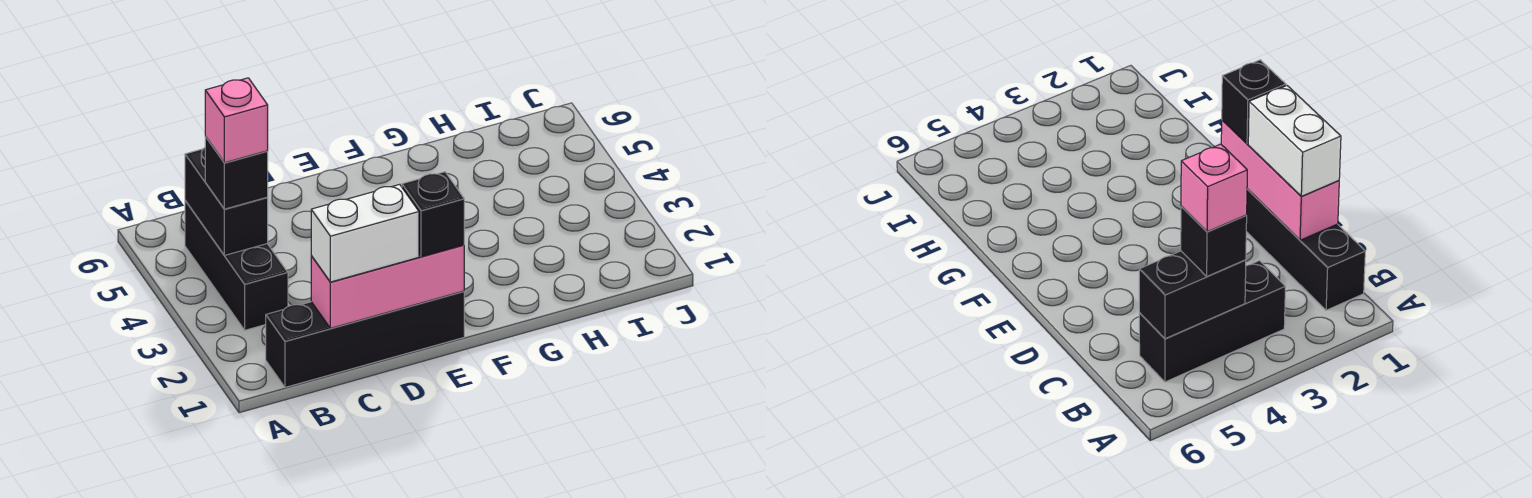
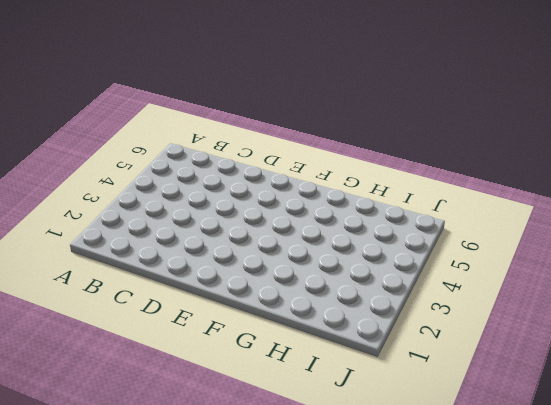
none -> black 1x4 brick [266,291,464,387]
none -> black 1x3 brick [185,201,288,330]

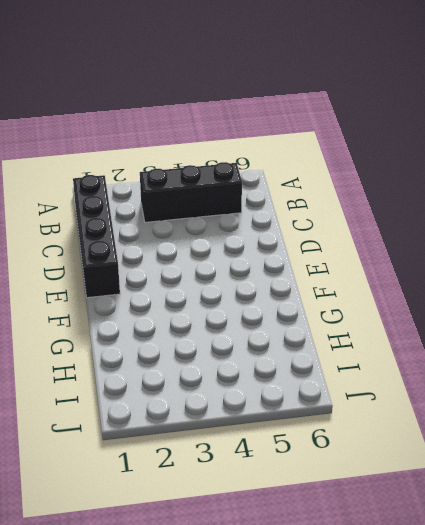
none -> black 1x2 brick [185,148,268,255]
none -> pink 1x3 brick [311,245,464,328]

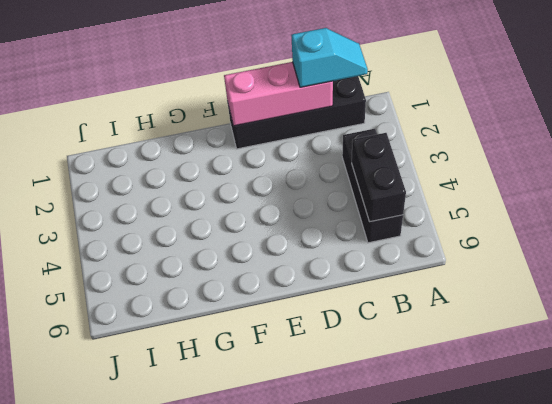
cyan 1x2 slope [291,28,368,87] -> white 1x2 brick [311,184,419,282]
none -> black 1x1 brick [205,136,268,209]
none -> black 1x1 brick [402,172,464,257]

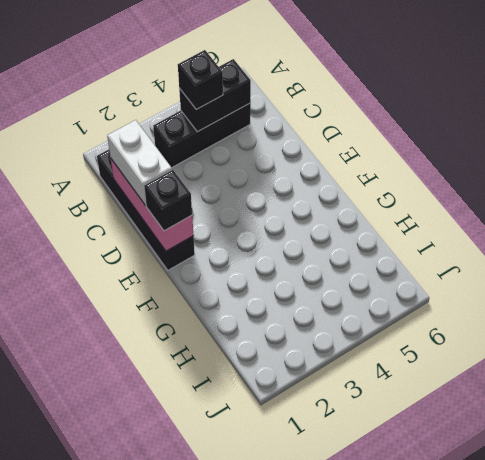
none -> pink 1x1 brick [205,78,268,163]

